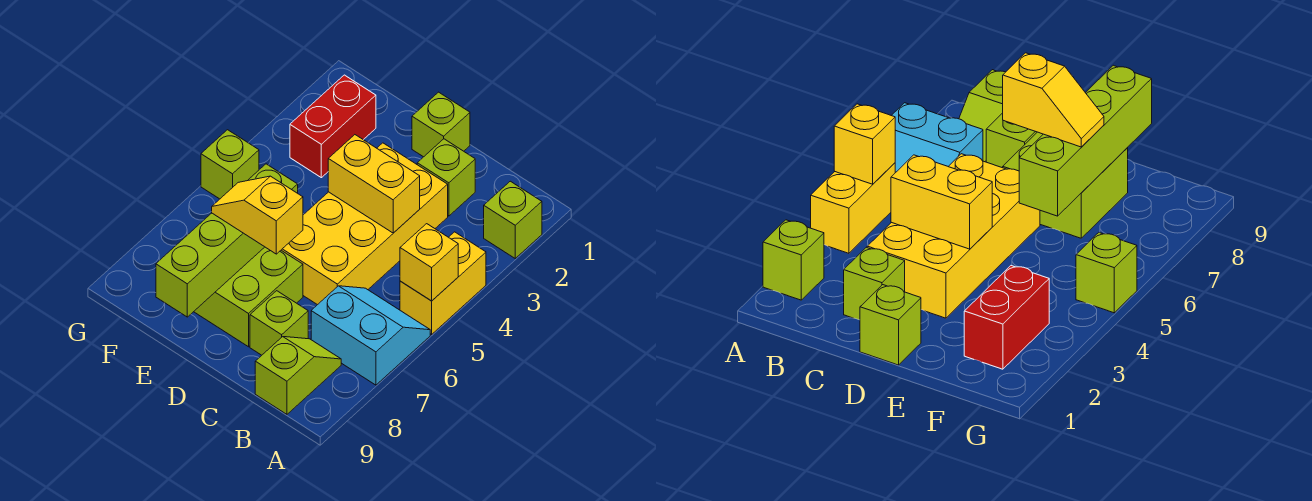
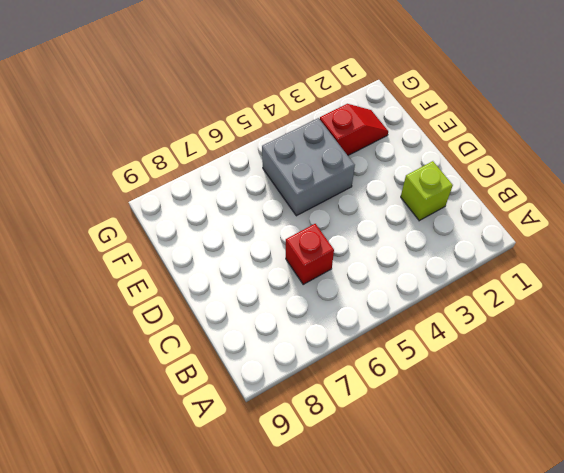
red 1x1 brick [286,224,334,284] -> yellow 2x4 brick [282,143,448,305]
grey 2x2 brick [262,118,355,216] -> none
red 1x2 slope [320,104,388,155] -> red 1x2 brick [290,75,376,178]
none -> lime 1x1 brick [484,181,542,258]
none -> yellow 1x2 brick [400,232,486,334]
none -> cyan 2x2 slope [311,286,430,385]

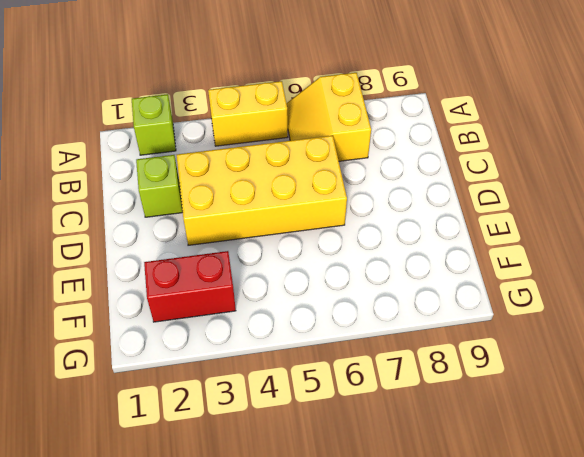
yellow 2x2 slope [286,73,371,161] -> cyan 2x2 slope [311,286,430,385]
none -> lime 1x2 slope [255,337,341,414]
none -> lime 1x1 brick [250,291,308,355]
none -> lime 1x1 brick [412,92,470,157]

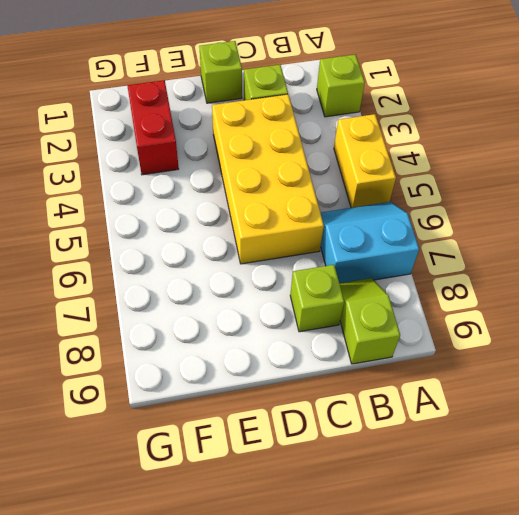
none -> lime 2x2 brick [194,247,303,347]
none -> lime 1x1 brick [201,130,259,199]
none -> yellow 1x1 brick [400,224,458,301]

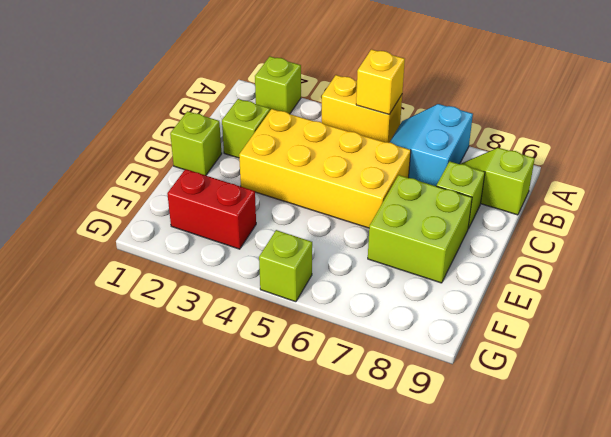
none -> yellow 1x2 brick [328,135,420,233]
none -> lime 1x4 brick [156,164,298,317]
none -> yellow 1x2 slope [212,176,303,254]

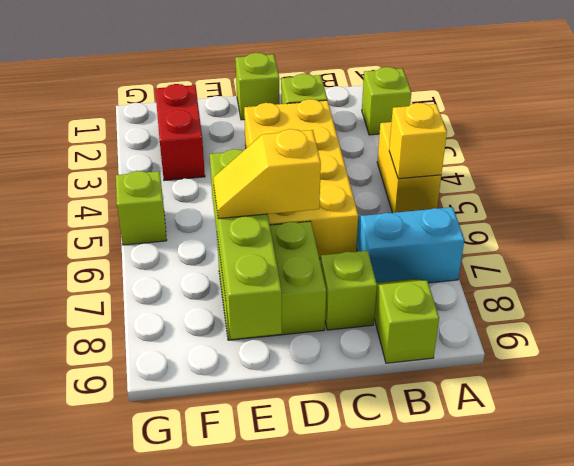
none -> yellow 1x2 brick [328,135,420,233]

